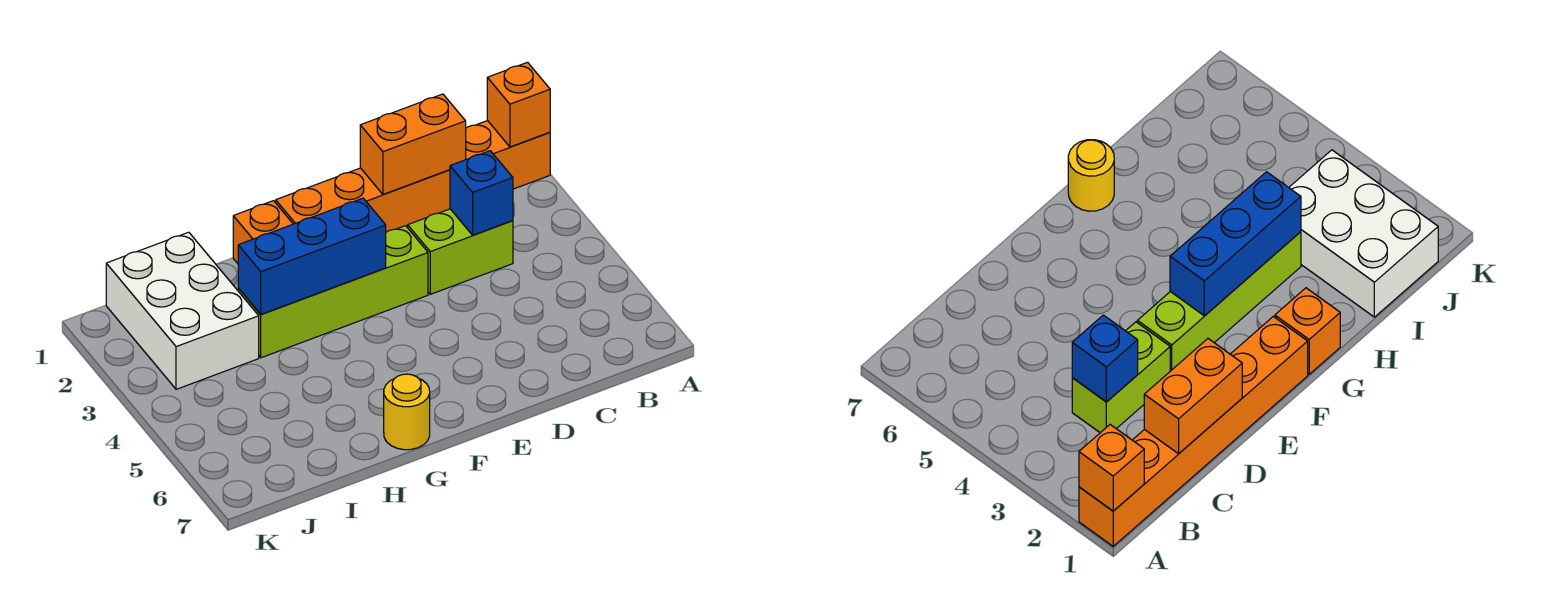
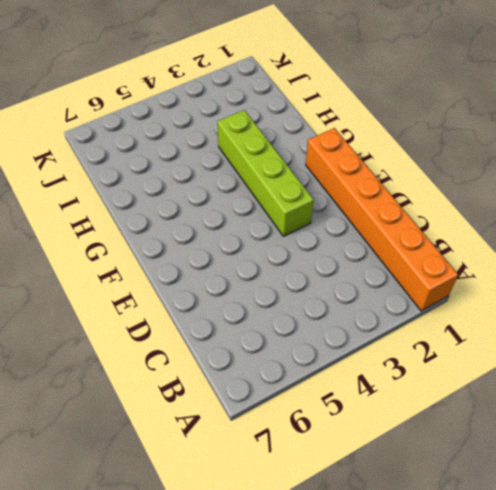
none -> lime 1x2 brick [408,209,513,294]
none -> orange 1x1 brick [233,201,293,263]

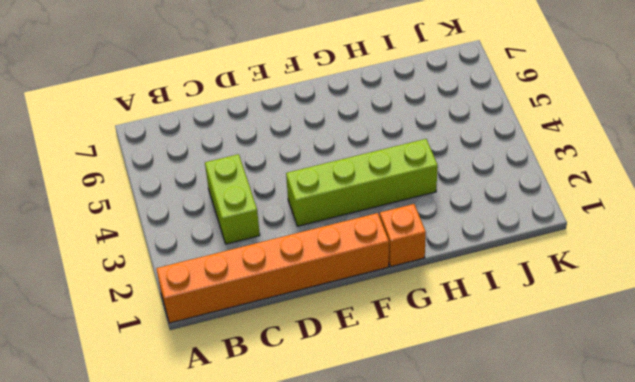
lime 1x2 brick [205,154,260,244] -> lime 1x2 brick turned to [408,209,513,294]
none -> yellow 1x1 round brick [384,374,430,450]
none -> white 2x3 brick [106,232,259,389]

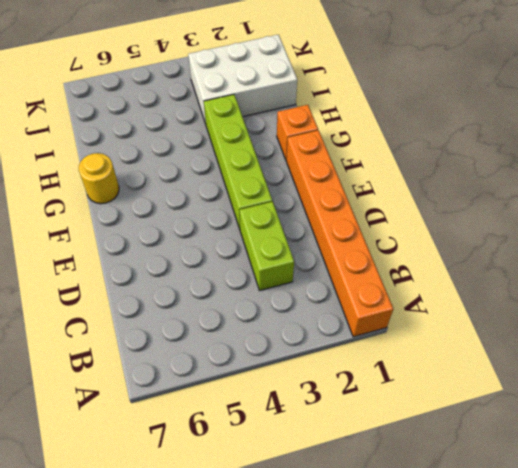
none -> orange 1x1 brick [487,62,550,147]
none -> orange 1x2 brick [360,94,466,195]

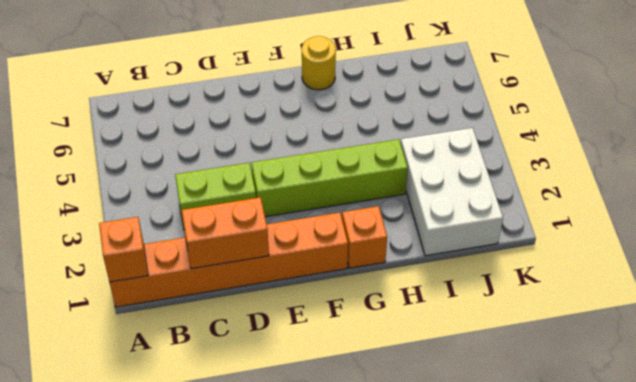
none -> blue 1x1 brick [450,151,513,235]
none -> blue 1x3 brick [238,198,386,314]

